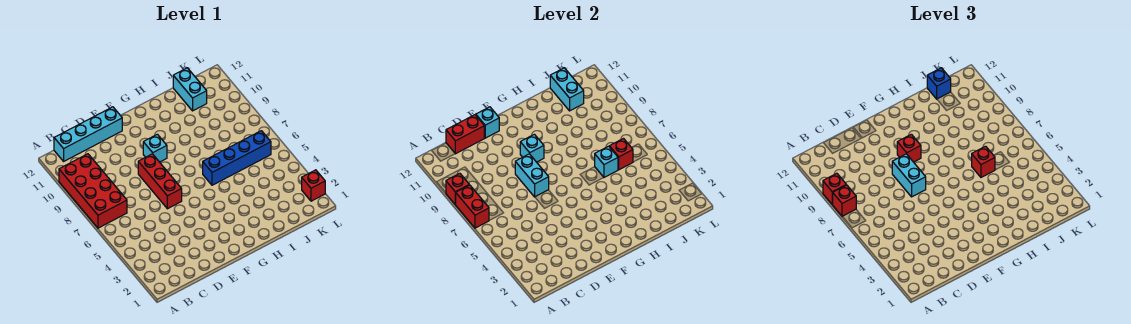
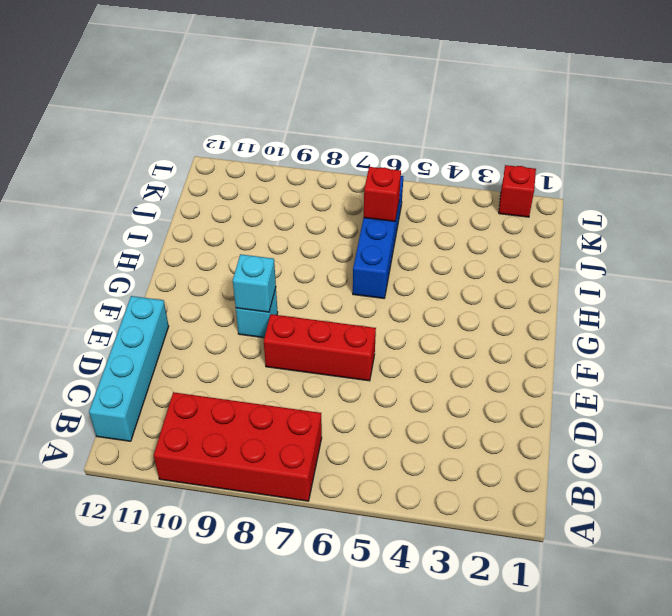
none -> cyan 1x2 brick [173,68,207,111]
none -> red 1x2 brick [455,185,489,228]
none -> red 1x1 brick [446,173,469,204]

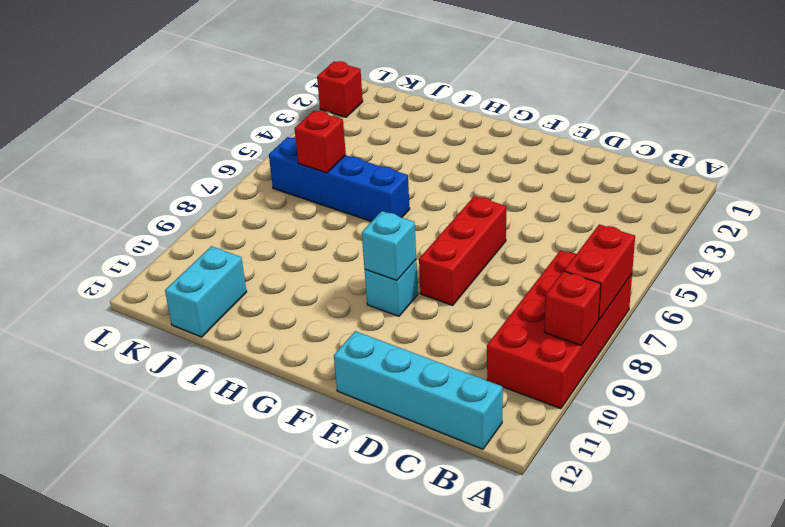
none -> red 1x2 brick [446,115,484,154]
none -> cyan 1x2 brick [515,154,549,197]
none -> cyan 1x1 brick [476,107,499,138]

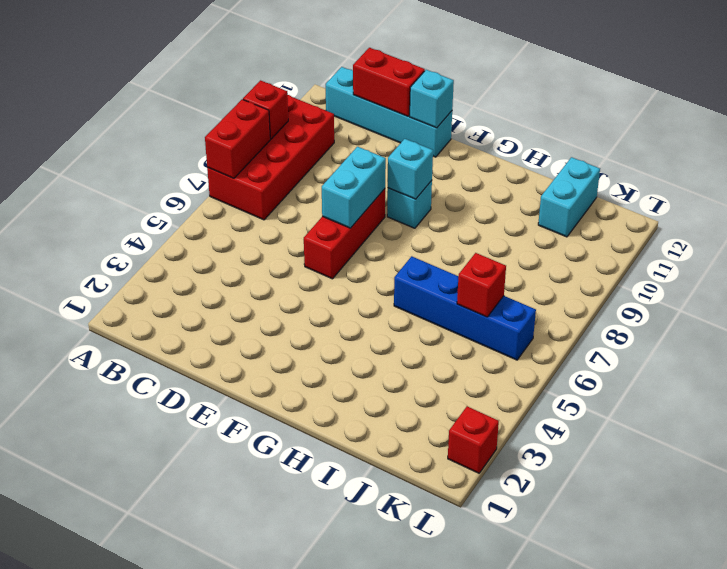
none -> cyan 1x1 brick [595,146,618,177]
none -> cyan 1x2 brick [550,68,584,111]
none -> red 1x1 brick [832,185,856,216]

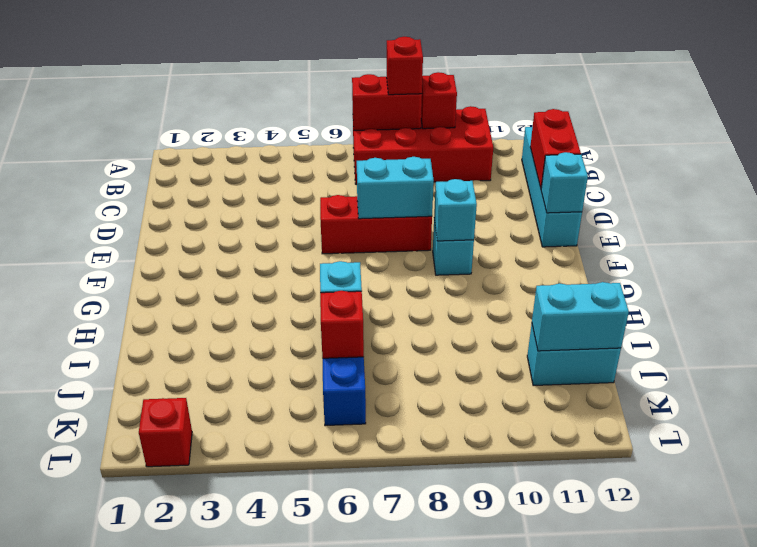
none -> red 1x1 brick [823,173,846,204]
none -> cyan 1x2 brick [892,154,926,197]
none -> red 1x1 brick [897,134,921,162]

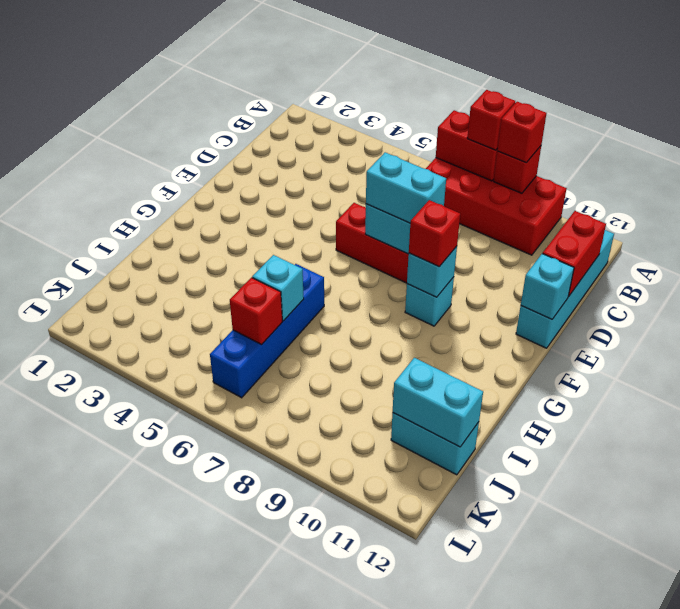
none -> red 1x1 brick [302,170,325,201]
none -> red 1x1 brick [972,146,995,177]
none -> blue 1x1 brick [927,68,951,99]

